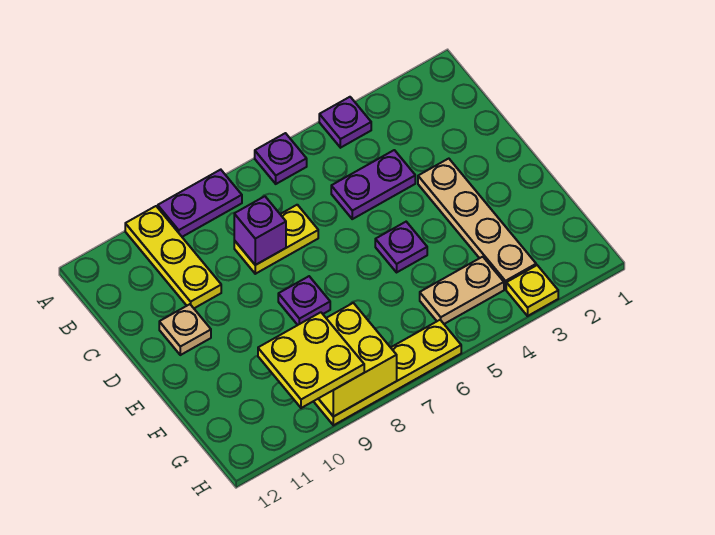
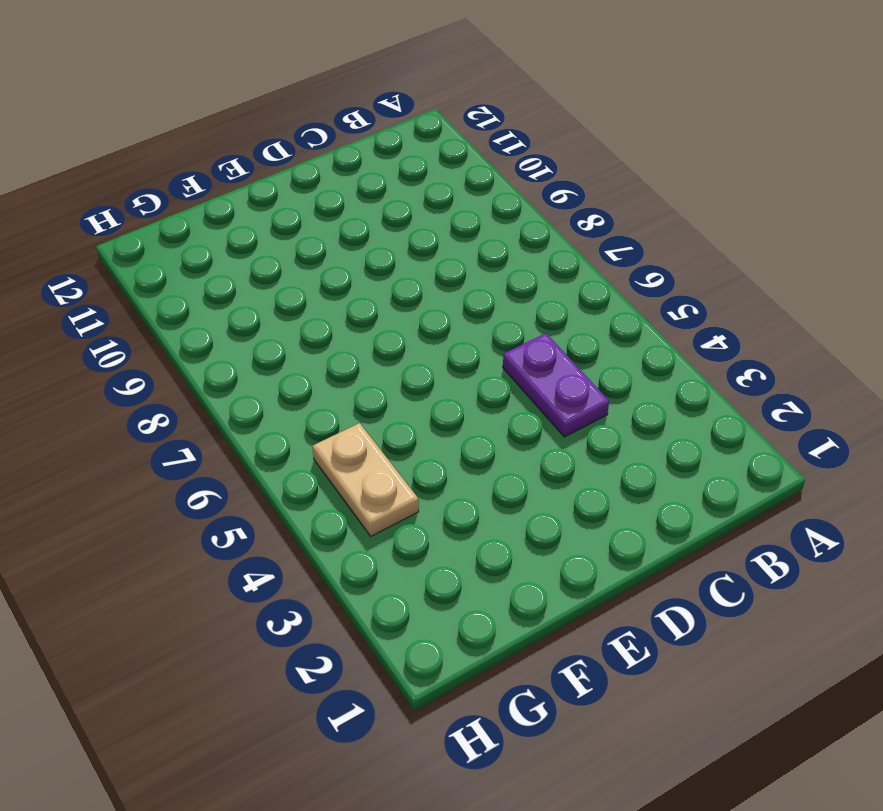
none -> purple 1x1 plate [319,97,371,148]
none -> purple 1x1 plate [255,133,307,184]
none -> purple 1x2 plate [158,170,242,237]

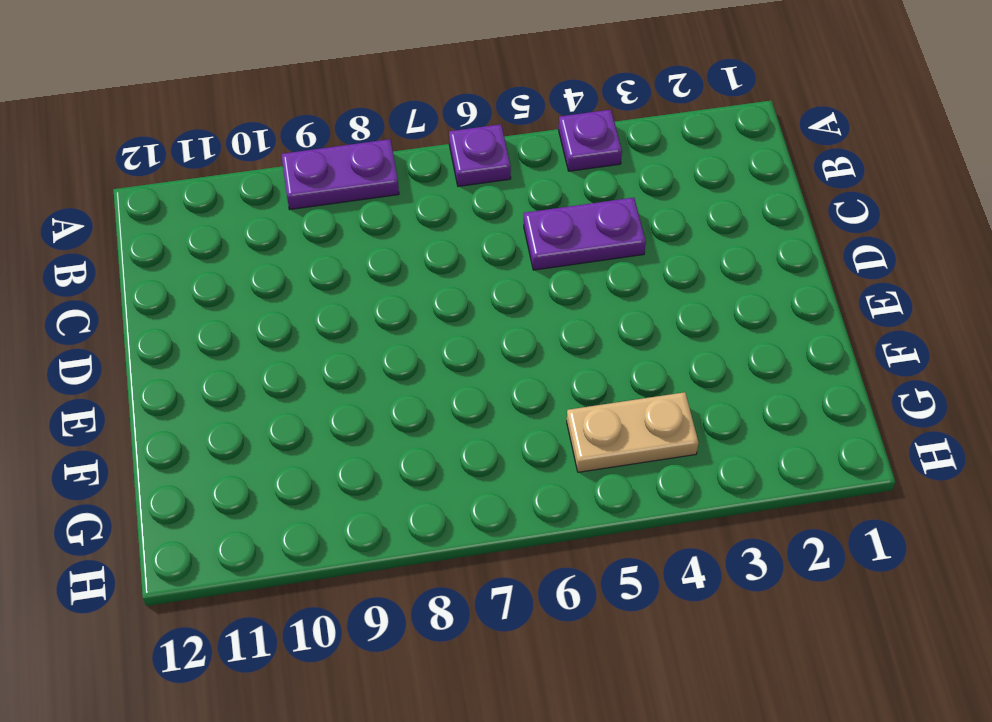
none -> yellow 1x3 plate [125,206,221,308]
none -> yellow 1x2 plate [234,205,318,274]
none -> tan 1x4 plate [418,159,536,289]

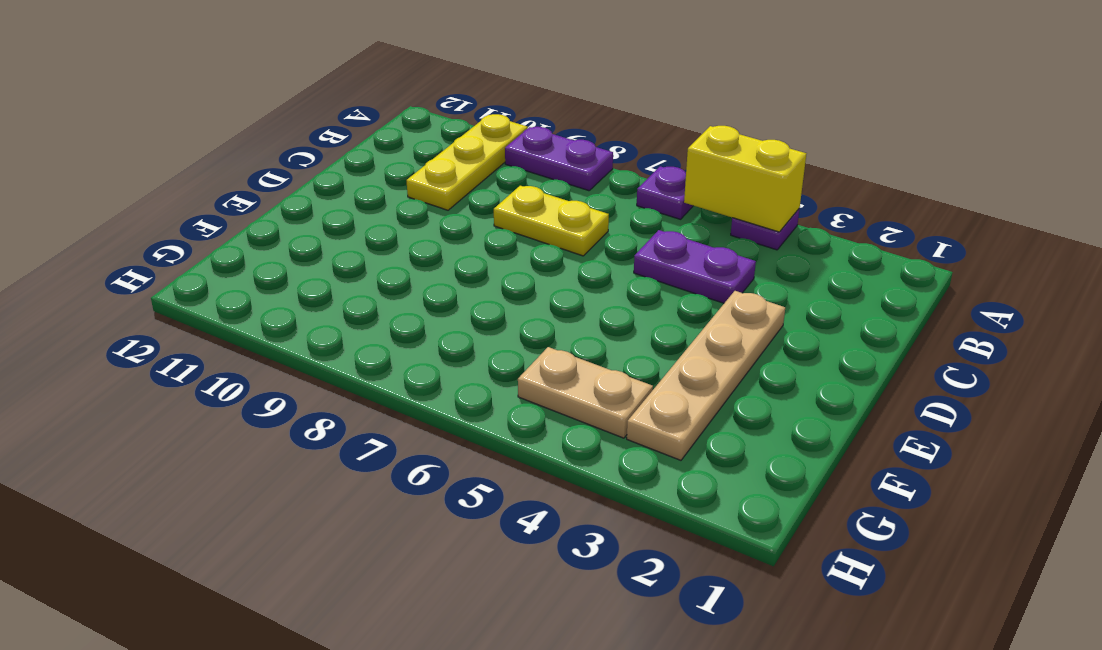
yellow 1x2 brick [684,126,806,232] -> none
none -> tan 1x1 plate [159,304,211,355]
none -> purple 1x1 plate [375,222,427,272]
none -> purple 1x1 plate [278,276,330,325]

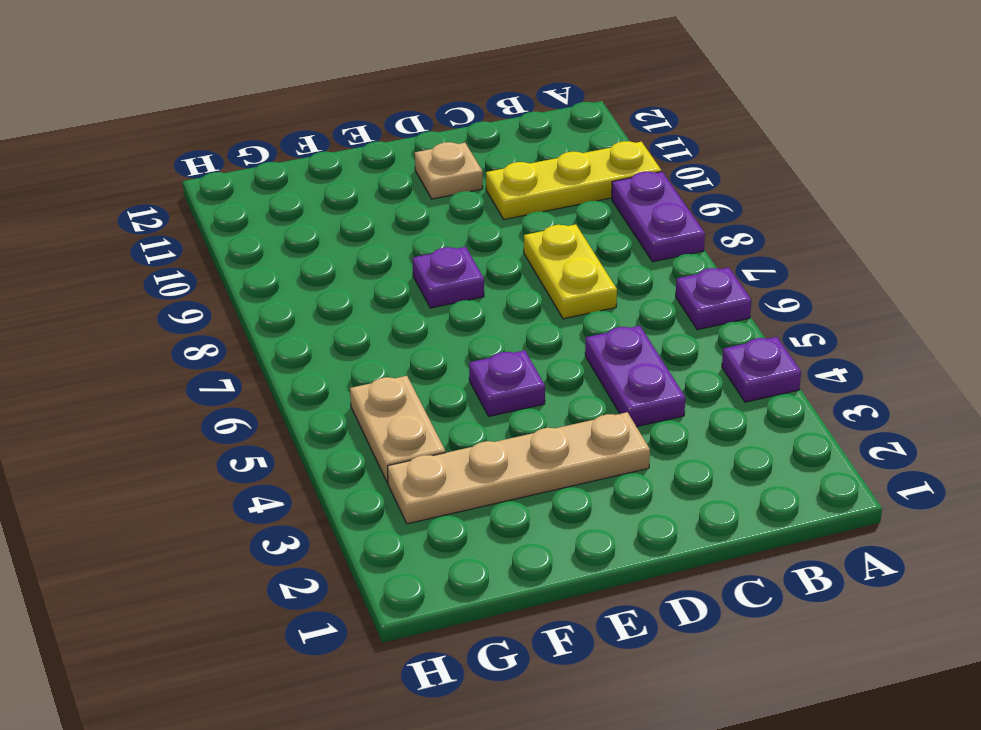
none -> yellow 1x1 plate [506,265,558,316]
none -> yellow 1x4 plate [313,320,461,425]
none -> purple 1x1 brick [234,196,286,265]

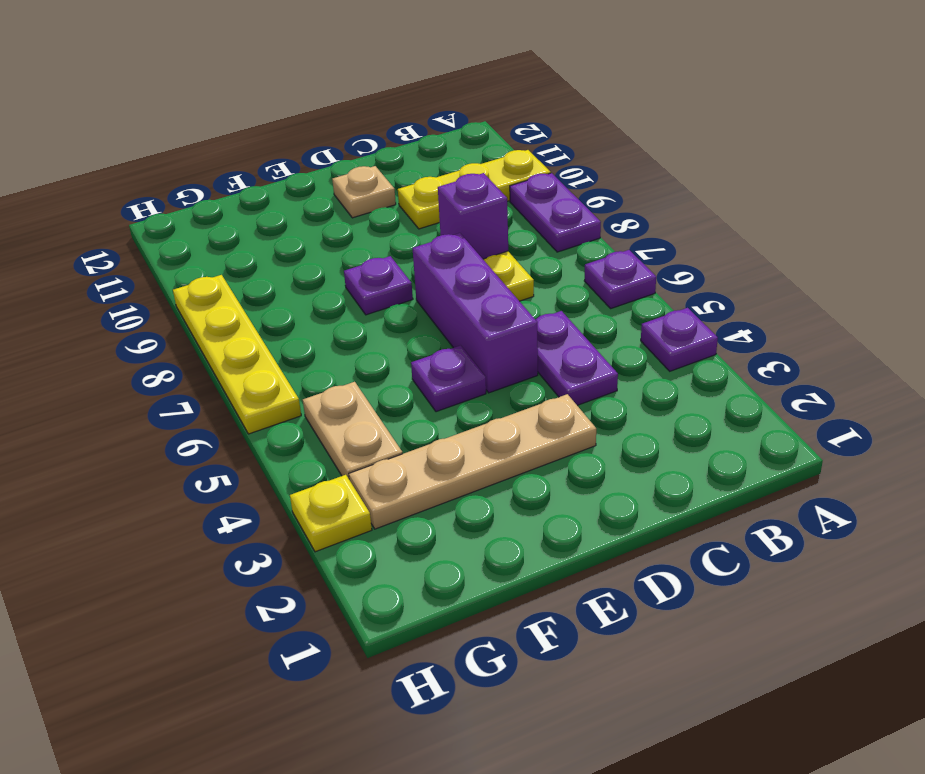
purple 1x3 brick [413,233,538,393] -> none
none -> yellow 2x2 brick [319,303,397,417]
none -> yellow 2x2 plate [258,312,364,408]

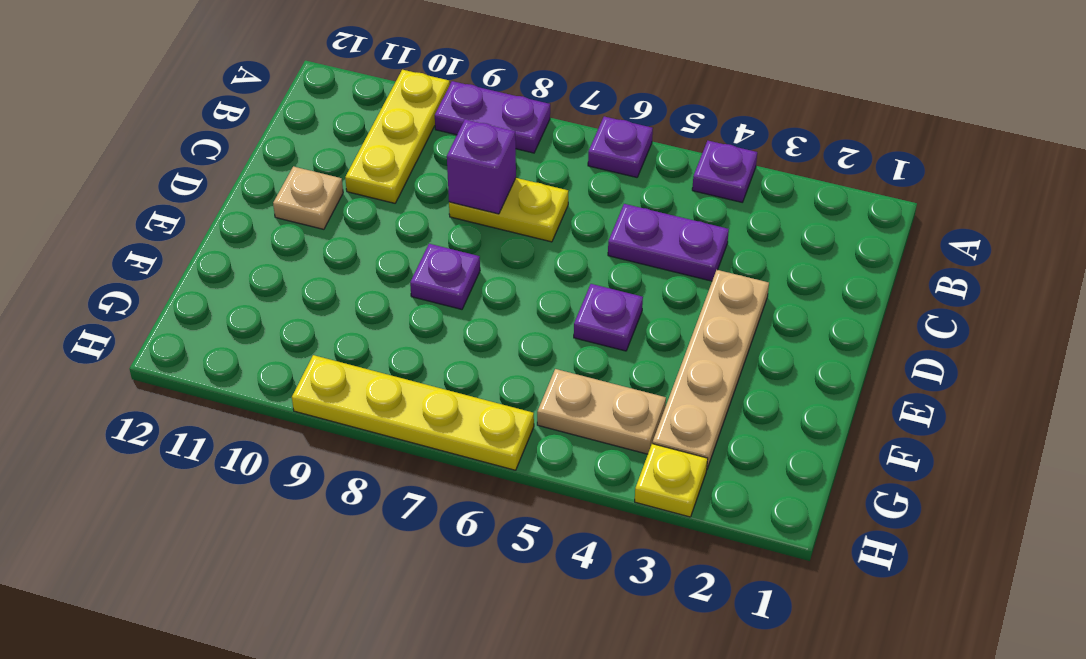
none -> yellow 2x2 brick [319,303,397,417]
none -> yellow 2x2 plate [258,312,364,408]

